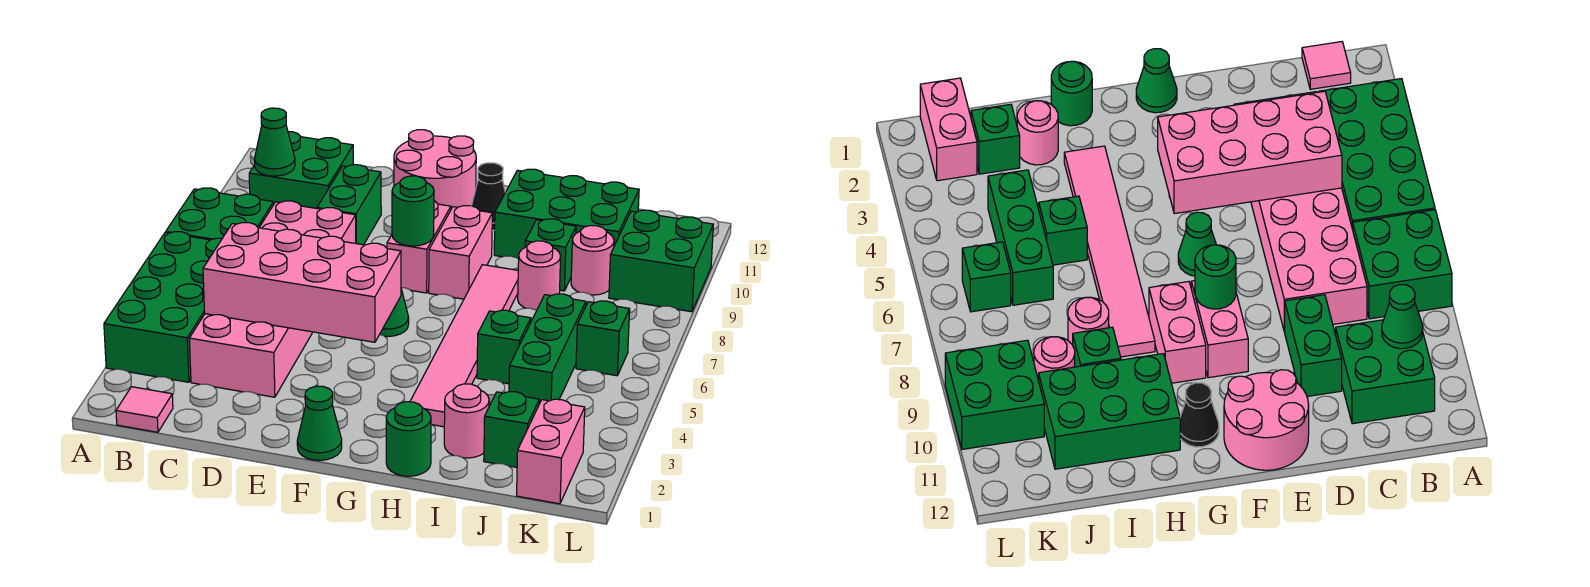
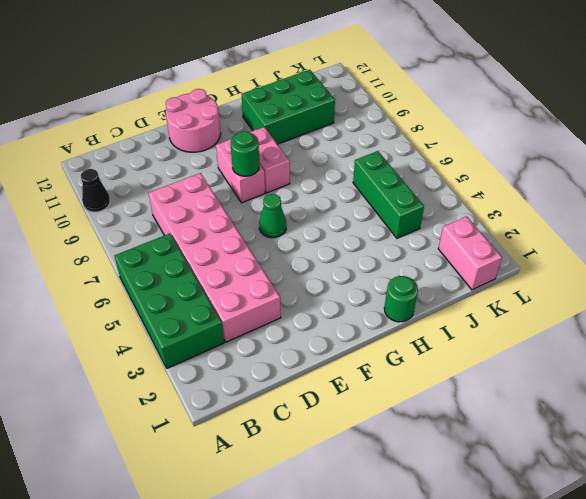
black 1x1 cone [81,169,110,212] -> black 1x1 cone moved to [472,163,505,230]
none -> green 2x2 brick [166,188,274,240]
none -> pink 1x1 tile [116,387,173,432]
none -> green 2x2 brick [249,132,353,209]

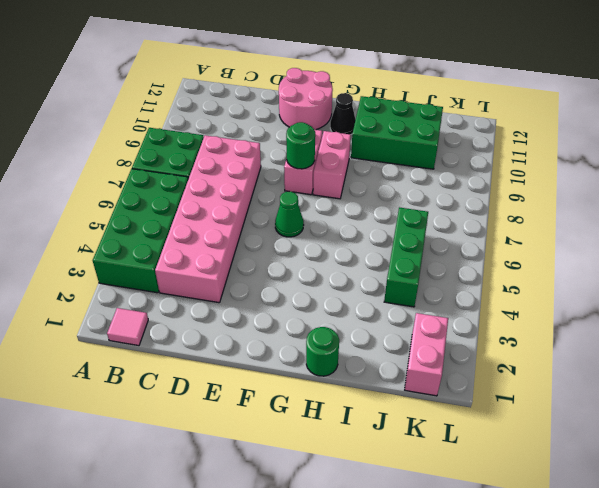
none -> green 2x2 brick [249,132,353,209]
none -> green 1x2 brick [317,164,381,245]
none -> green 1x1 cone [297,386,342,460]

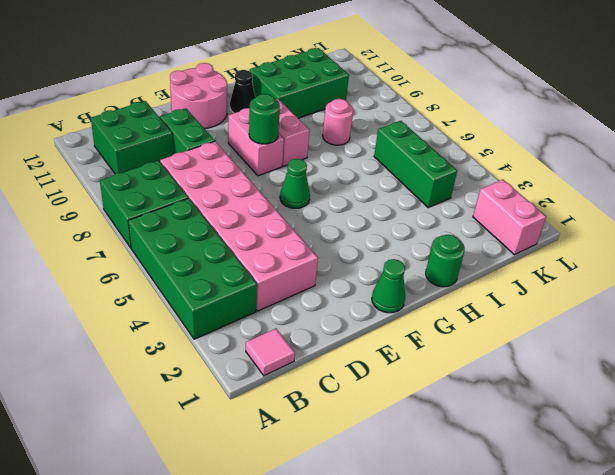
none -> pink 1x6 tile [410,265,518,427]
none -> pink 1x1 round brick [444,384,489,458]
none -> green 1x1 brick [477,310,531,384]

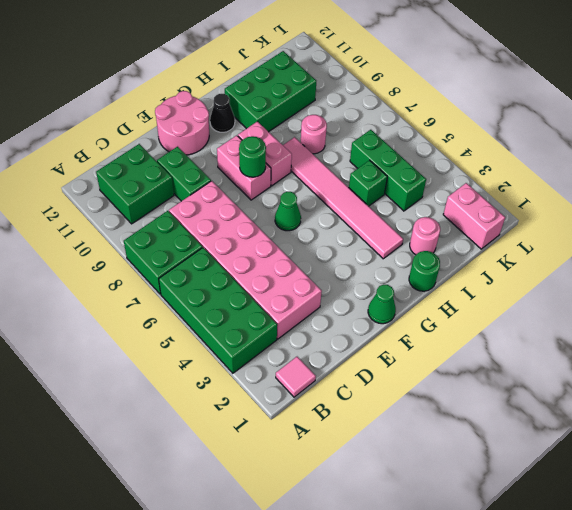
none -> green 1x1 brick [525,219,576,291]
none -> green 1x1 brick [484,392,539,467]
none -> pink 1x1 round brick [571,226,614,295]

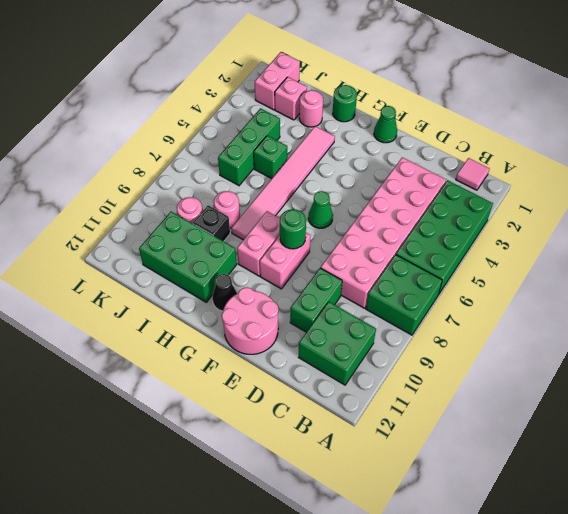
black 1x1 brick [193,205,230,241] -> green 1x1 brick [525,219,576,291]
pink 1x1 brick [275,77,307,120] -> green 1x1 brick [484,392,539,467]
none -> green 1x1 brick [576,301,630,376]
none -> green 2x2 brick [609,210,713,312]
none -> green 1x1 cone [254,108,295,176]

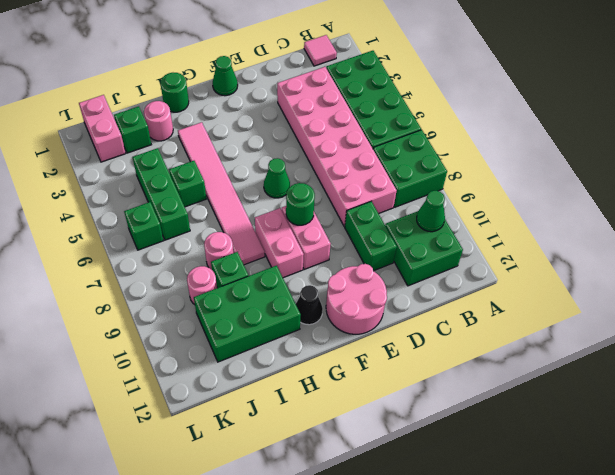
none -> green 2x2 brick [609,210,713,312]
none -> pink 2x4 brick [203,223,401,342]

